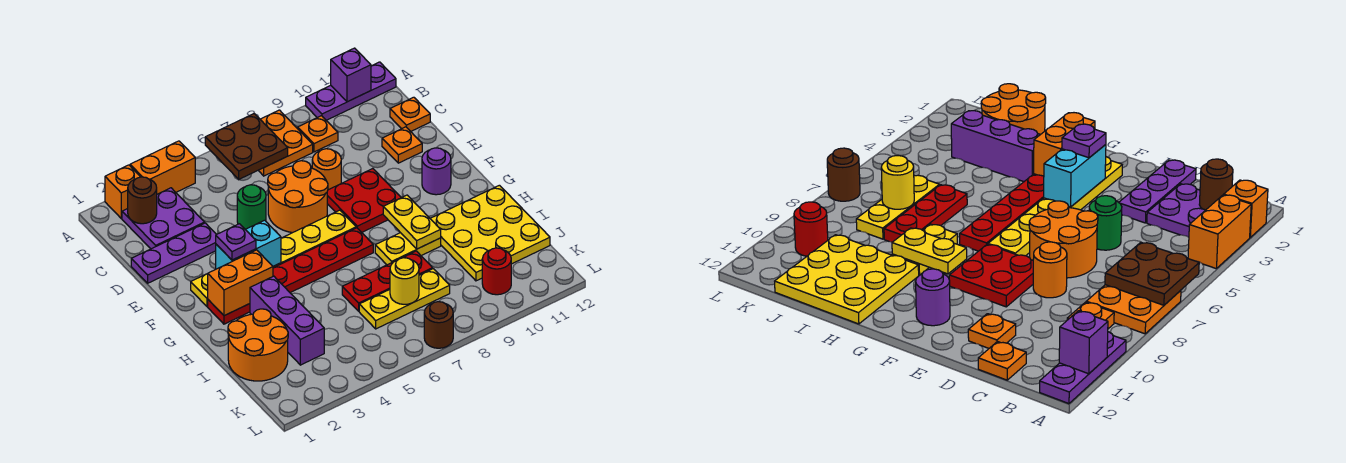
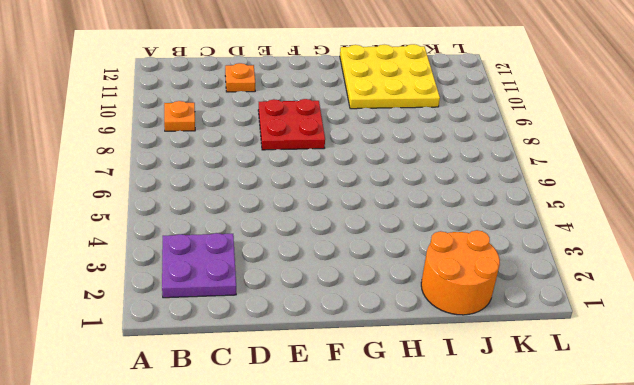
none -> orange 1x1 brick [105,165,140,218]
none -> orange 1x2 brick [130,141,195,194]
none -> orange 2x2 plate [258,110,313,176]
none -> purple 1x3 plate [306,62,396,120]

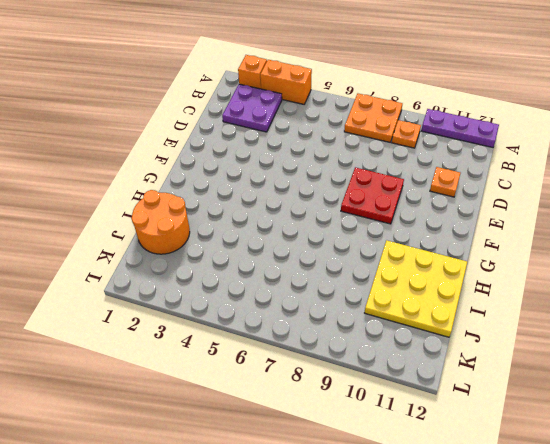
none -> orange 1x1 plate [390,97,430,131]
none -> purple 1x3 plate [131,223,216,283]
none -> green 1x1 round brick [237,185,266,229]
none -> orange 2x2 round brick [268,161,328,233]

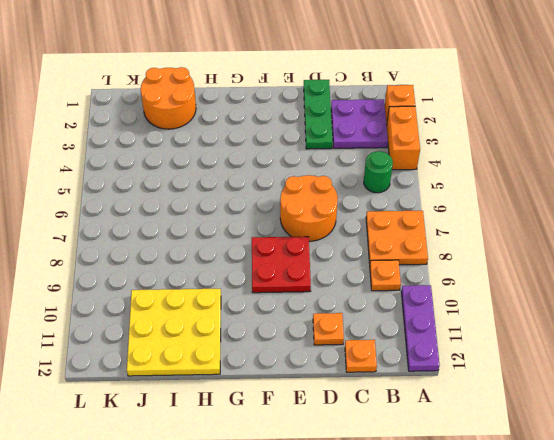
green 1x1 round brick [364,151,393,193] -> green 1x1 round brick moved to [237,185,266,229]
green 1x3 plate [304,80,333,149] -> purple 1x3 plate [131,223,216,283]
none -> orange 1x1 round brick [312,149,341,190]
none -> yellow 1x6 plate [191,210,356,306]
none -> purple 1x1 round brick [422,148,451,195]
none -> red 1x6 plate [208,228,373,324]

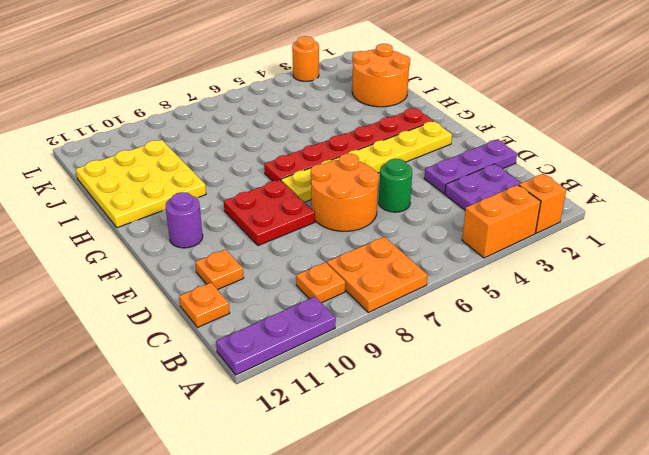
orange 1x1 round brick [292,36,319,81] -> orange 1x1 round brick moved to [312,149,341,190]
none -> purple 1x3 brick [250,276,324,365]
none -> yellow 1x2 plate [375,233,441,265]
none -> red 1x3 plate [342,251,433,311]
none -> yellow 1x3 plate [359,269,450,329]

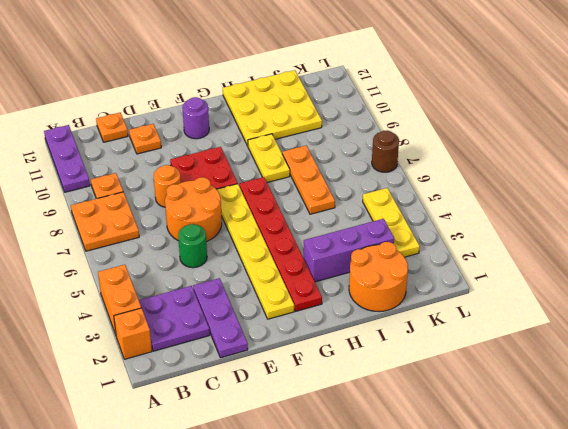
orange 1x3 plate [282,146,335,214] -> red 1x3 plate [342,251,433,311]
yellow 1x3 plate [363,188,420,257] -> yellow 1x3 plate moved to [359,269,450,329]
none -> red 1x1 round brick [482,248,511,295]
none -> brown 2x2 plate [205,114,288,179]
none -> purple 1x1 brick [331,48,371,102]
none -> brown 1x1 round brick [128,177,157,224]

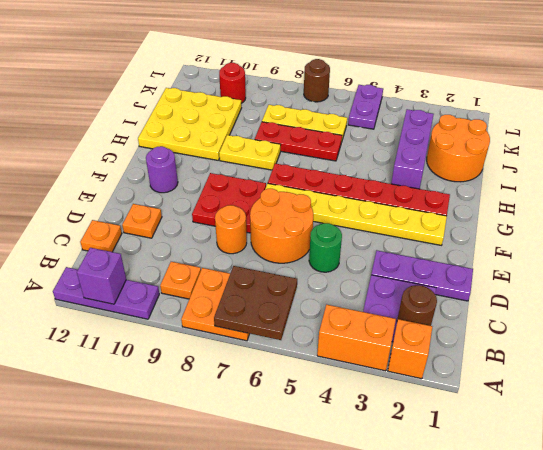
purple 1x2 plate [348,85,383,129] -> none
none -> cyan 1x2 brick [216,220,281,269]
none -> orange 1x2 brick [208,250,273,316]
none -> yellow 1x2 plate [383,195,441,249]
none -> yellow 1x1 round brick [390,258,419,304]

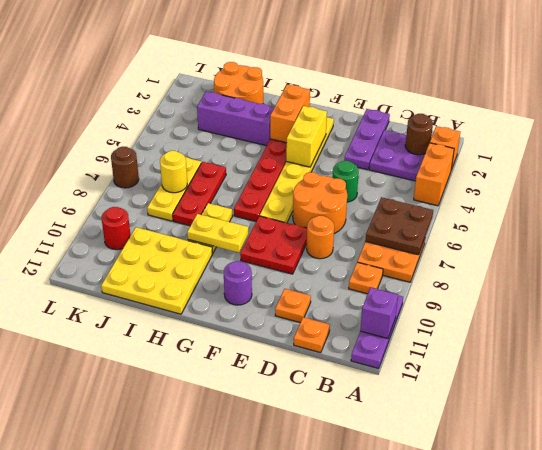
yellow 1x2 brick [286,106,327,167] -> cyan 1x2 brick [216,220,281,269]
none -> purple 1x1 plate [216,224,256,260]

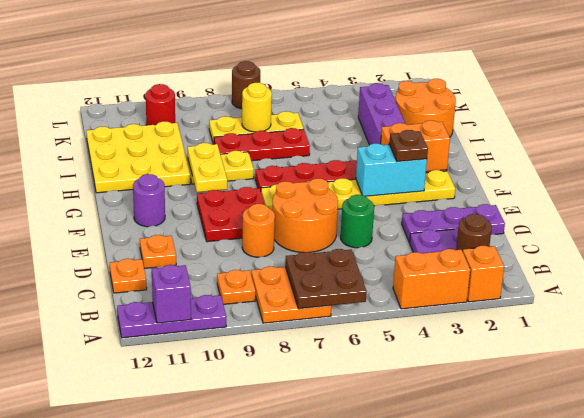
brown 1x1 plate [389,130,428,162] -> purple 1x1 plate [216,224,256,260]

